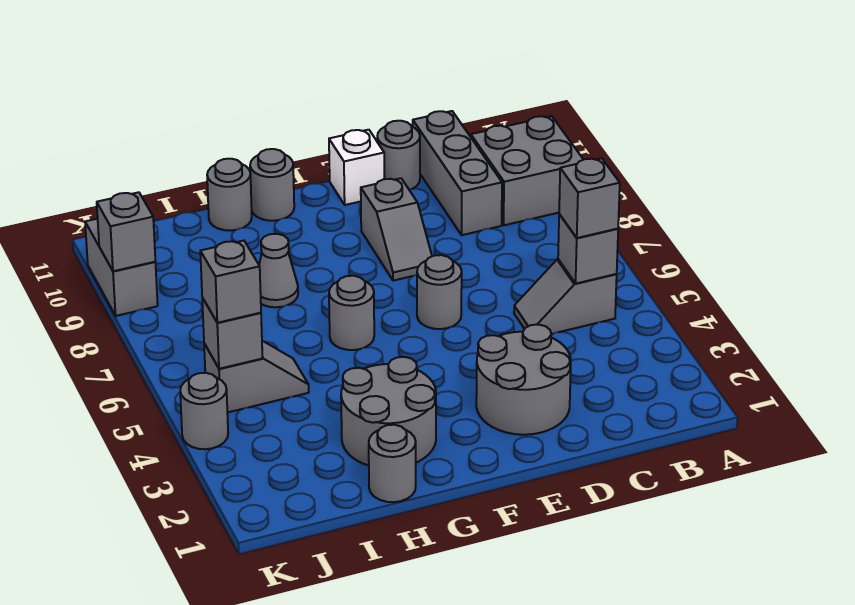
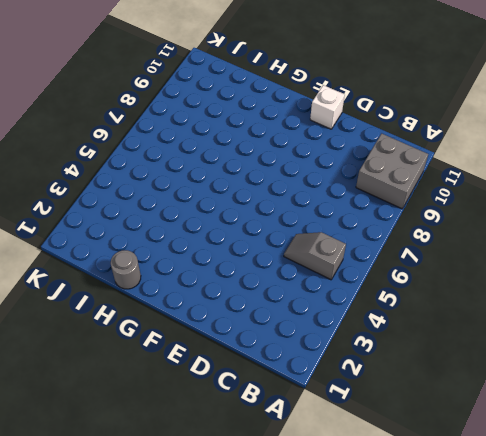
none -> grey 1x3 brick [413,111,502,235]
none -> grey 2x2 round brick [476,325,571,435]
none -> grey 1x1 round brick [377,121,420,189]

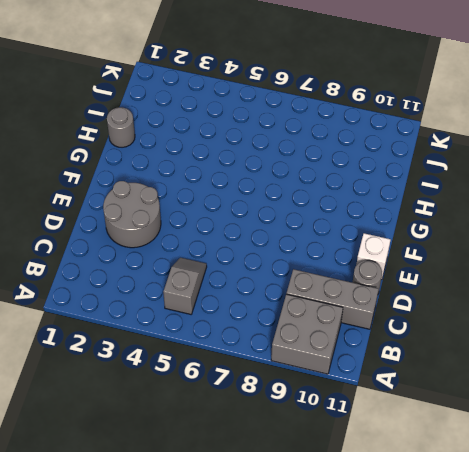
none -> grey 1x1 round brick [417,255,462,329]
none -> grey 1x2 slope [361,178,432,281]
none -> grey 2x2 round brick [341,357,436,465]

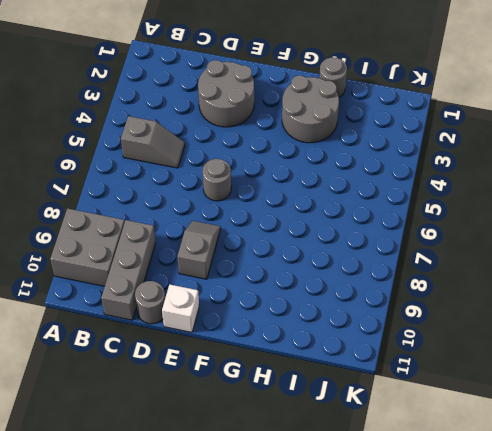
none -> grey 1x1 round brick [329,276,374,350]
none -> grey 1x1 round brick [250,149,294,221]
none -> grey 1x1 cone [259,234,298,307]

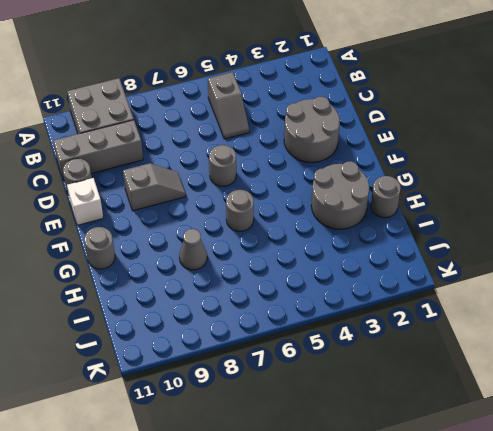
none -> grey 1x1 round brick [207,159,252,231]
none -> grey 1x2 slope [204,341,309,413]
none -> grey 1x1 round brick [180,373,228,449]

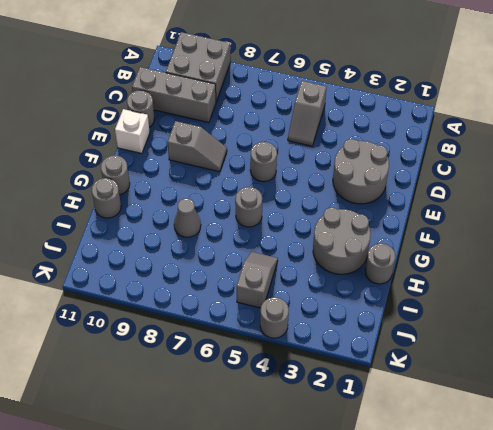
none -> grey 1x2 brick [85,219,158,316]
none -> grey 1x1 brick [558,214,618,283]
none -> grey 1x1 brick [202,298,262,369]

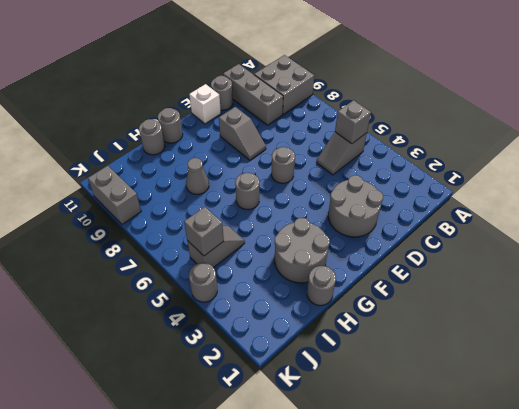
none -> grey 1x1 brick [97,192,155,271]
none -> grey 1x1 brick [559,158,620,238]
none -> grey 1x1 brick [200,241,261,323]

